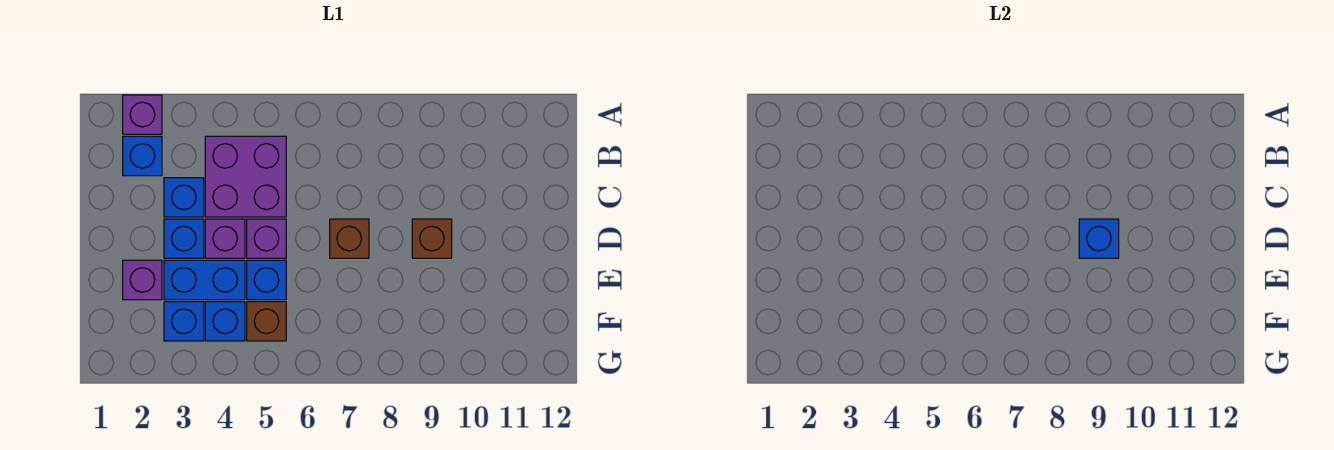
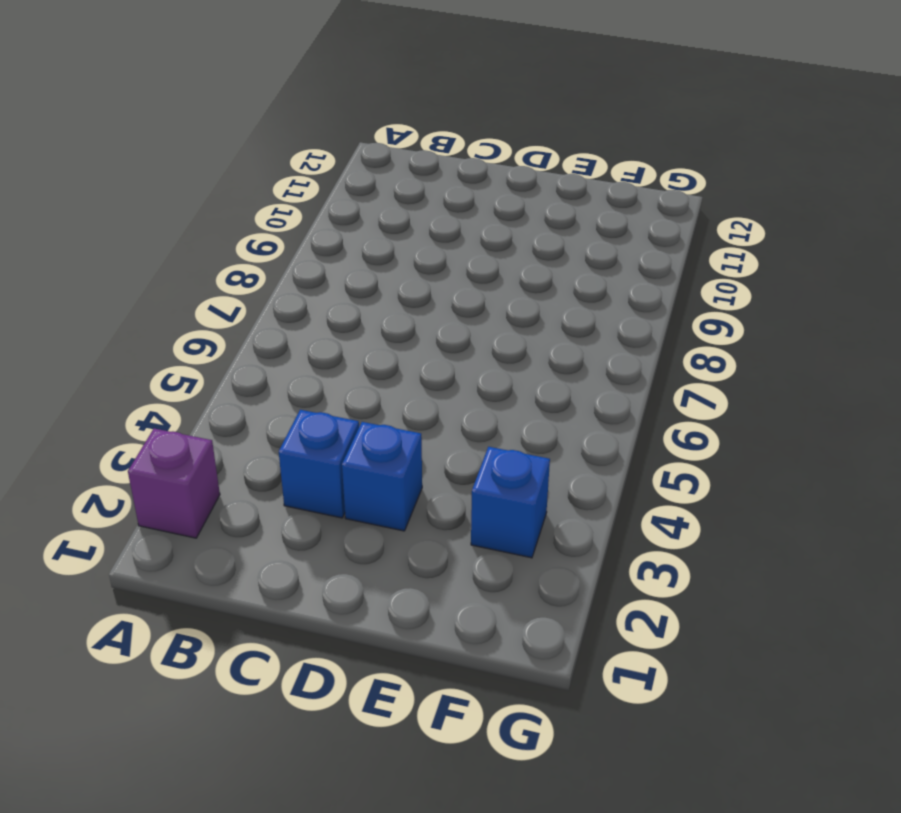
none -> blue 1x1 brick [123,136,162,176]
none -> purple 2x2 brick [205,136,286,217]
none -> purple 1x1 brick [205,219,245,258]

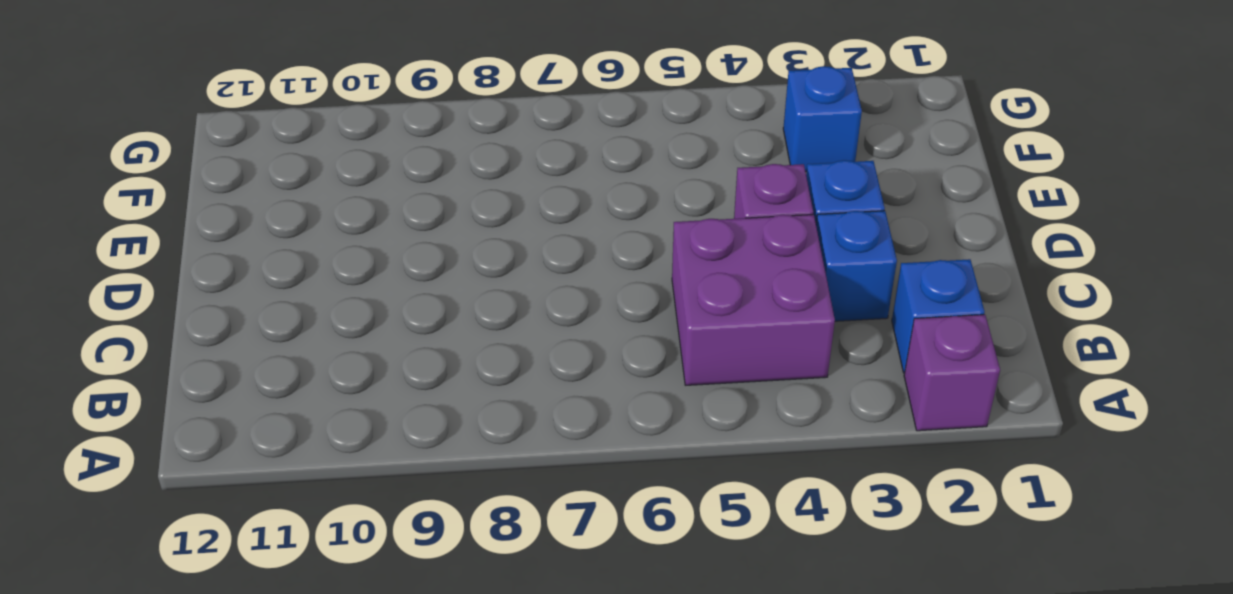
none -> purple 1x1 brick [247,219,286,258]
none -> brown 1x1 brick [330,219,369,258]
none -> brown 1x1 brick [412,219,452,258]

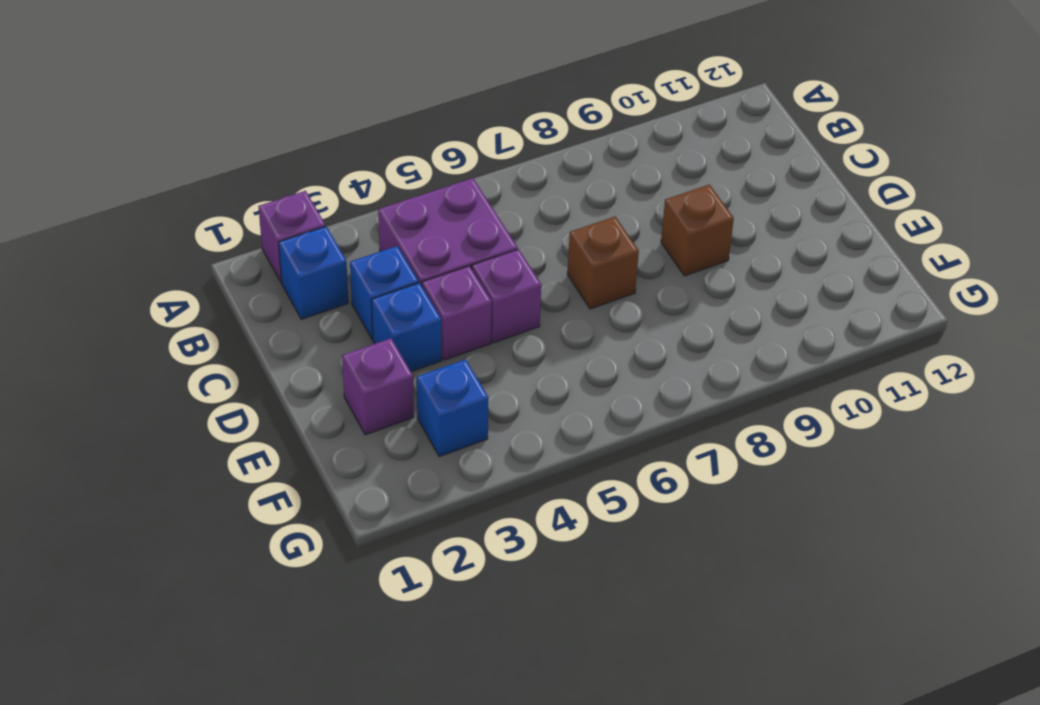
none -> blue 1x2 brick [164,260,245,300]
none -> blue 1x1 brick [247,260,286,300]
none -> blue 1x1 brick [205,302,245,341]

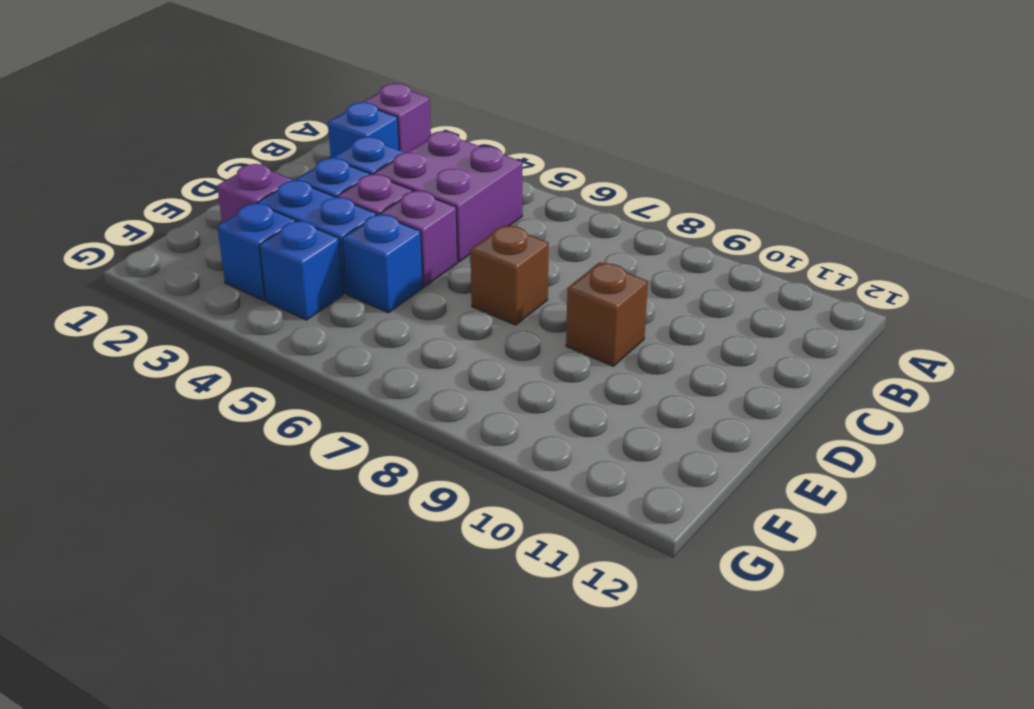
none -> brown 1x1 brick [247,302,286,341]
none -> blue 1x1 brick [1079,219,1119,258]

